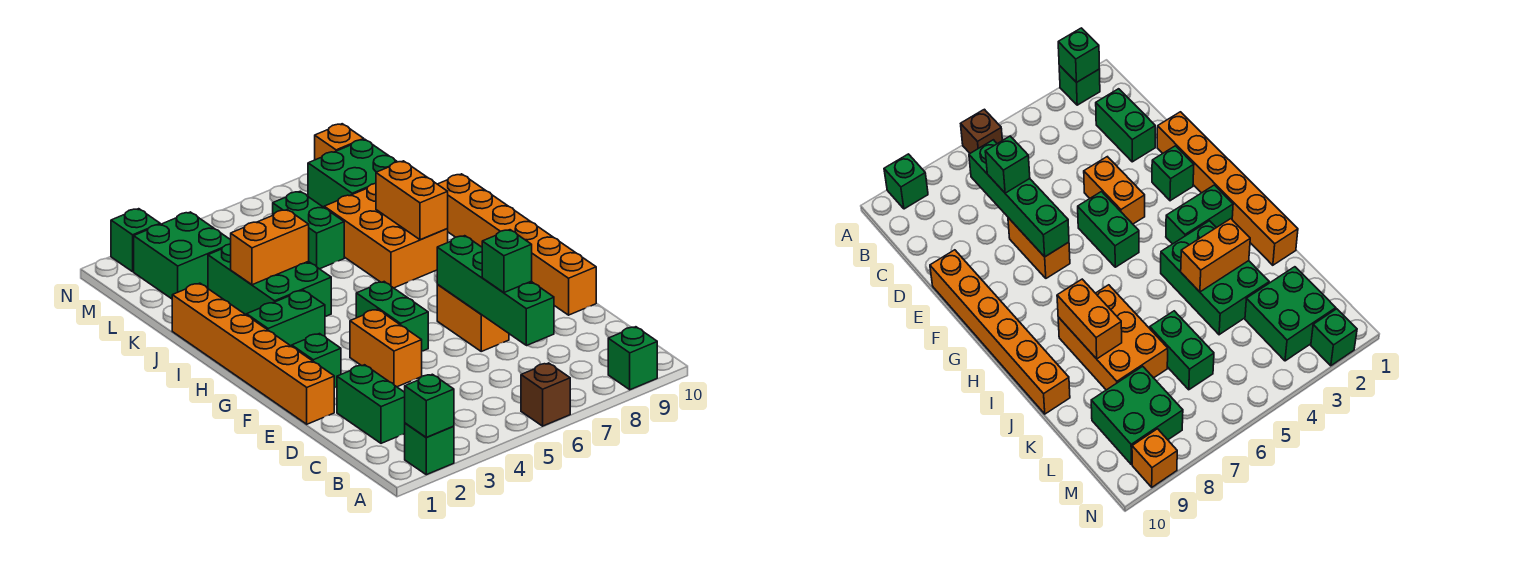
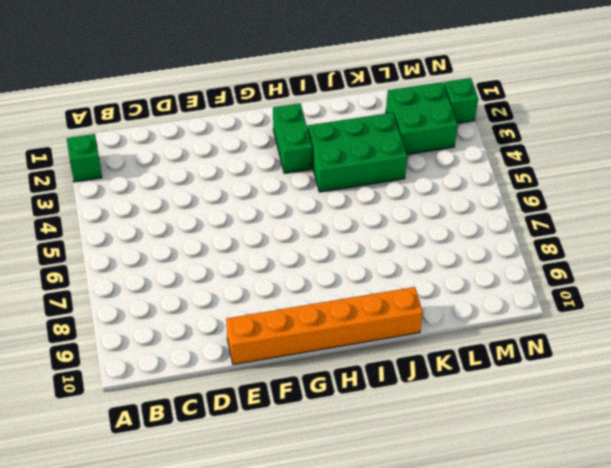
none -> brown 1x1 brick [521,363,570,426]
none -> green 1x1 brick [608,327,657,390]
none -> green 1x2 brick [337,365,405,443]

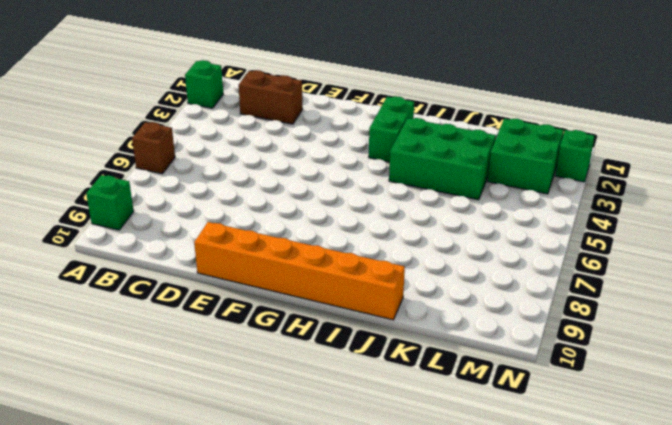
brown 1x2 brick [239,70,303,124] -> green 1x2 brick [337,365,405,443]
none -> orange 1x6 brick [172,283,334,424]
none -> orange 1x2 brick [350,309,422,387]
none -> orange 1x2 brick [437,285,509,351]

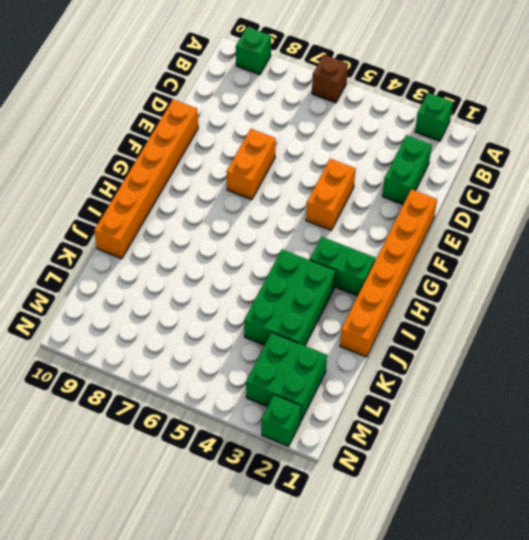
none -> green 1x1 brick [292,334,341,388]
none -> green 1x2 brick [356,282,428,351]
none -> orange 2x3 brick [324,184,448,288]

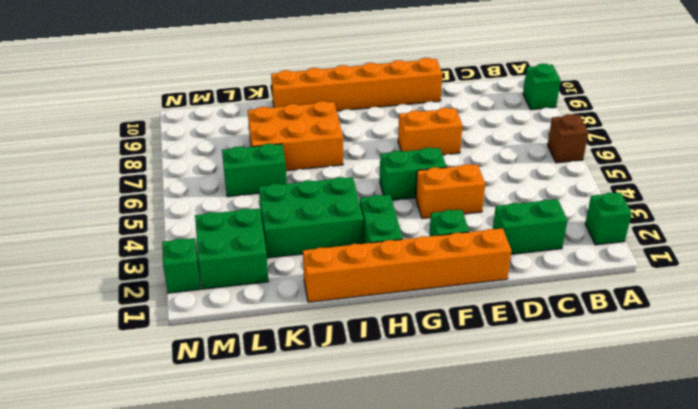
none -> green 2x2 brick [308,139,397,207]
none -> orange 1x1 brick [315,124,364,160]
none -> green 1x1 brick [405,374,454,437]

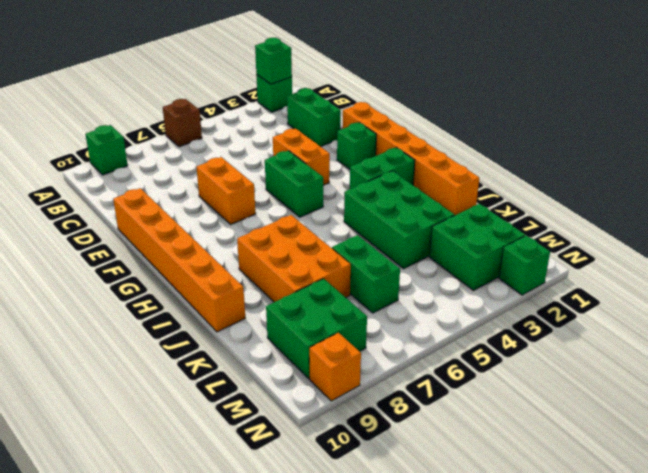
none -> green 1x4 brick [437,236,554,346]
none -> orange 1x2 brick [376,161,448,240]
none -> orange 1x2 brick [231,210,309,285]

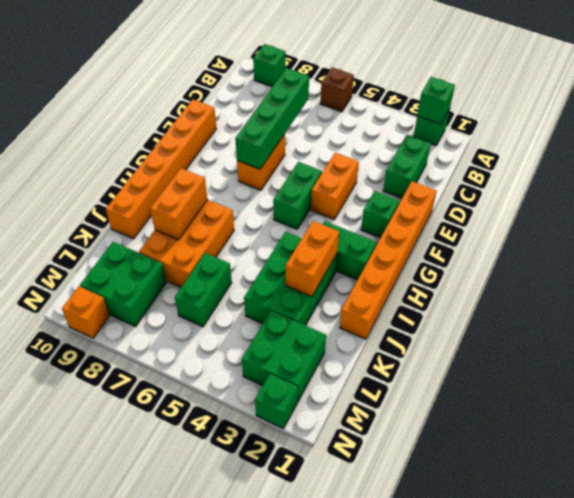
orange 1x2 brick [286,221,339,297] -> orange 1x2 brick turned to [231,210,309,285]
none -> green 1x1 brick [482,230,532,293]

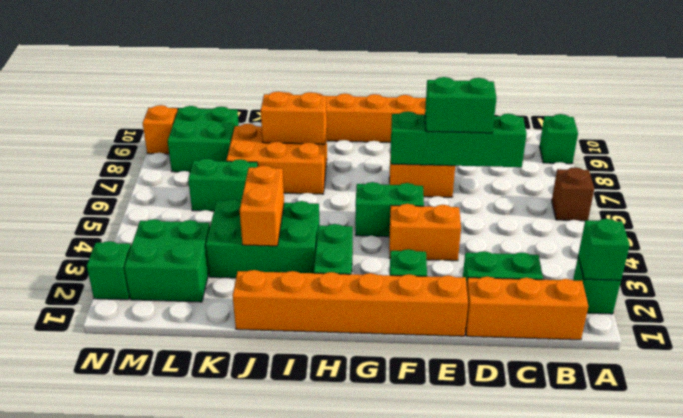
orange 1x3 brick [465,277,588,340] -> none
green 1x2 brick [425,77,497,133] -> green 1x1 brick [482,230,532,293]

